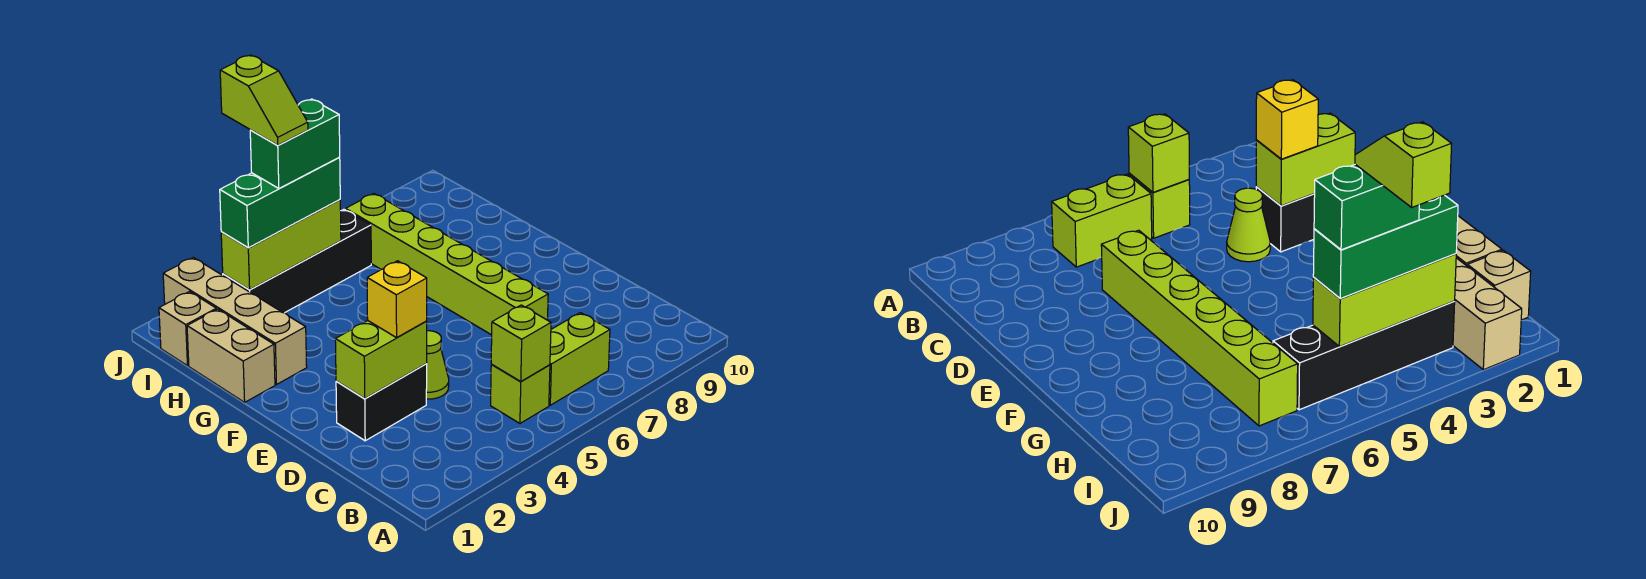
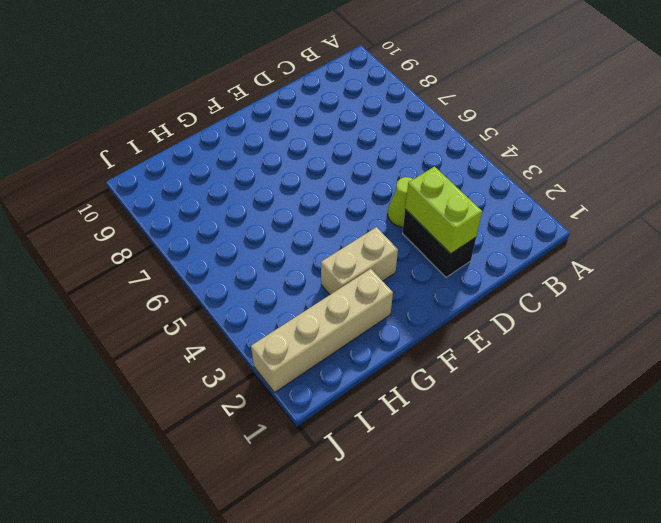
tan 1x2 brick [321,227,398,295] -> tan 1x2 brick moved to [187,309,275,402]
none -> lime 1x1 brick [491,365,550,423]
none -> lime 1x2 brick [549,313,610,405]
none -> lime 1x6 brick [346,194,548,335]

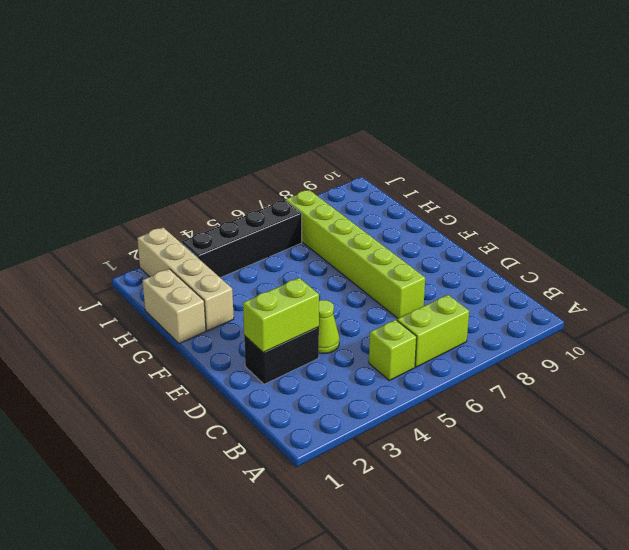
none -> tan 1x1 brick [159,292,216,366]
none -> lime 1x1 brick [491,305,551,382]
none -> lime 1x3 brick [221,200,341,290]

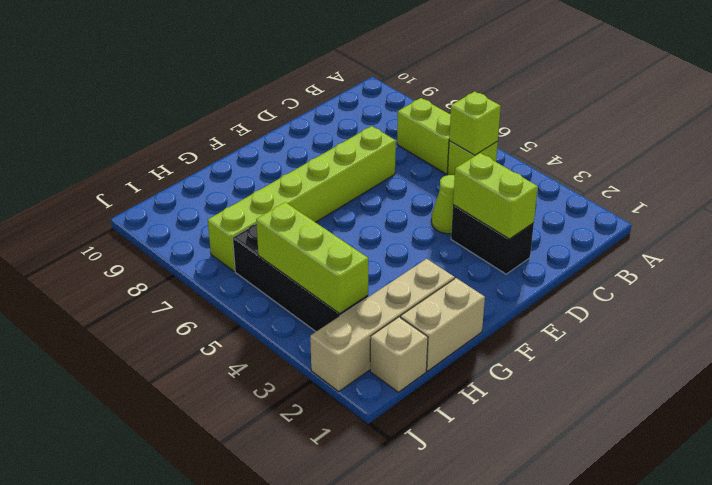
none -> yellow 1x1 brick [367,261,427,338]
none -> green 1x3 brick [220,158,340,248]
none -> green 1x2 brick [250,99,340,189]

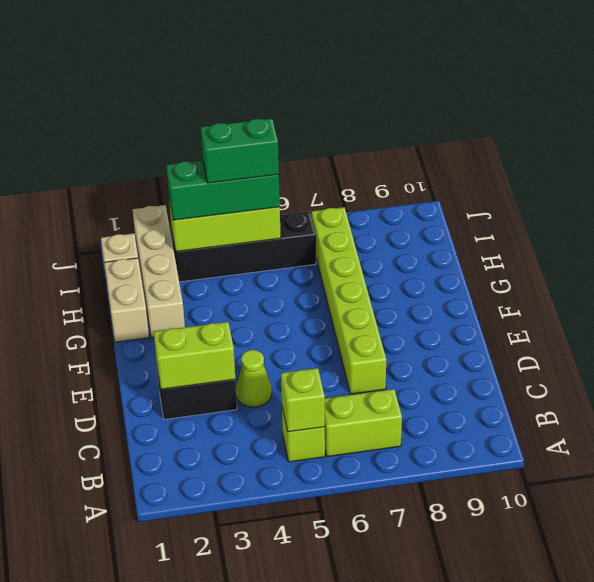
none -> yellow 1x1 brick [367,261,427,338]
none -> lime 1x2 slope [220,55,308,145]

